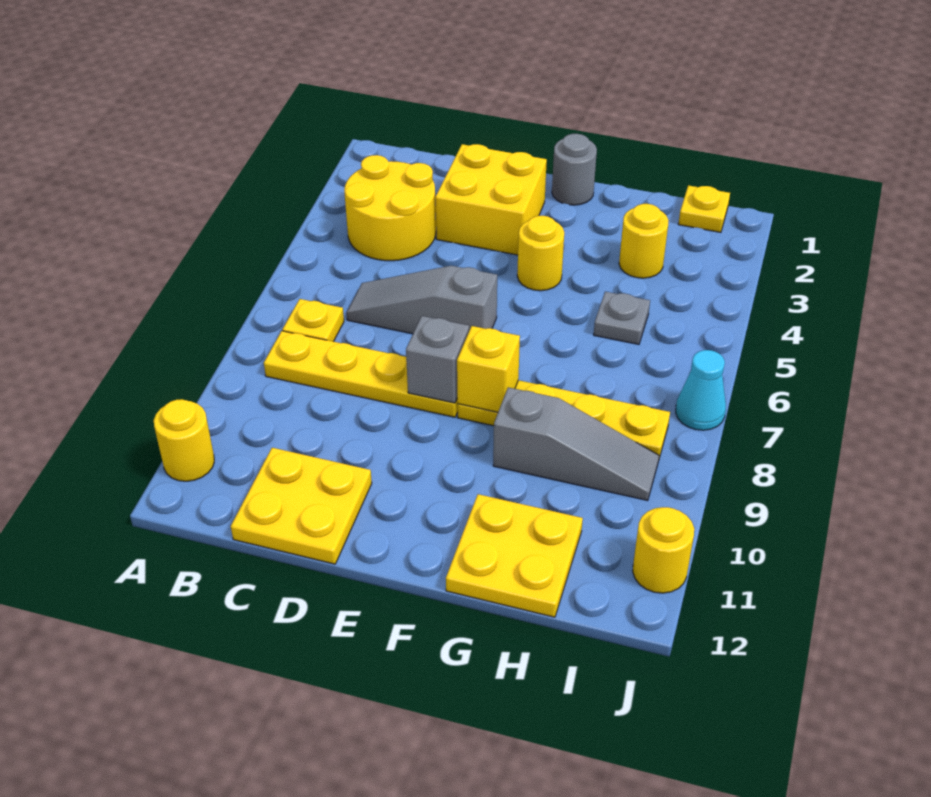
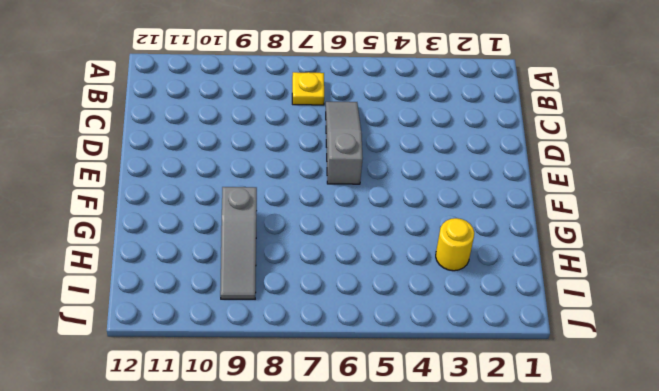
none -> yellow 1x1 round brick [154,399,214,481]
none -> yellow 2x2 round brick [344,155,436,261]
none -> yellow 1x4 plate [264,331,458,417]

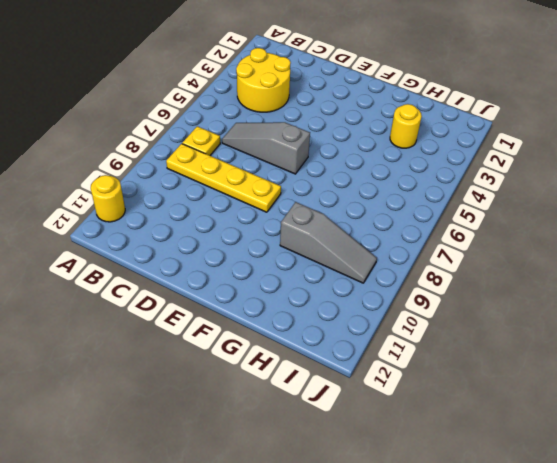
none -> yellow 2x2 plate [231,448,372,564]
none -> yellow 2x2 brick [435,144,547,255]
none -> grey 1x1 round brick [552,134,597,205]

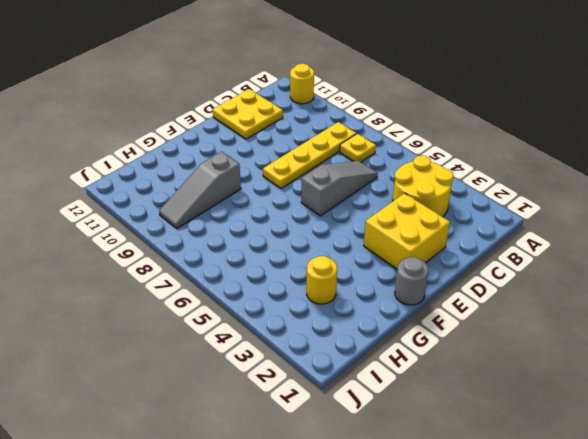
none -> yellow 1x1 round brick [517,216,564,291]
none -> yellow 1x4 plate [458,380,670,458]
none -> yellow 2x2 plate [446,494,583,617]

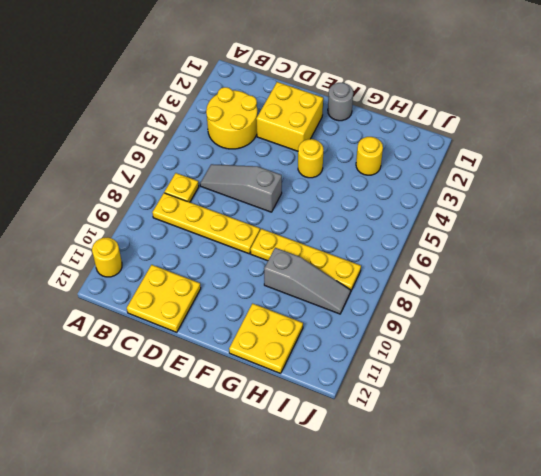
none -> grey 1x1 plate [594,292,650,344]
none -> yellow 1x1 plate [678,185,730,232]
none -> cyan 1x1 cone [676,350,726,430]

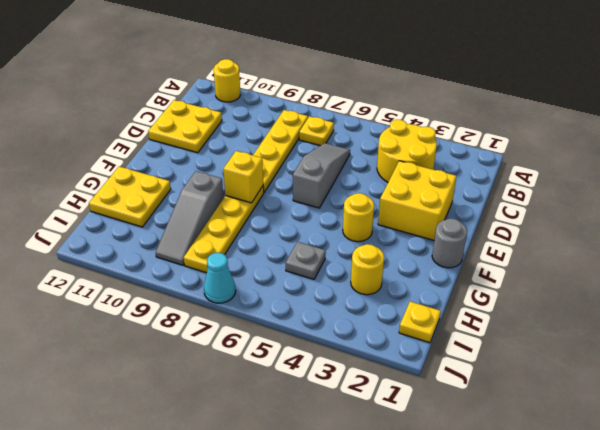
none -> yellow 1x1 round brick [633,507,694,593]
none -> grey 1x1 brick [406,316,469,403]

